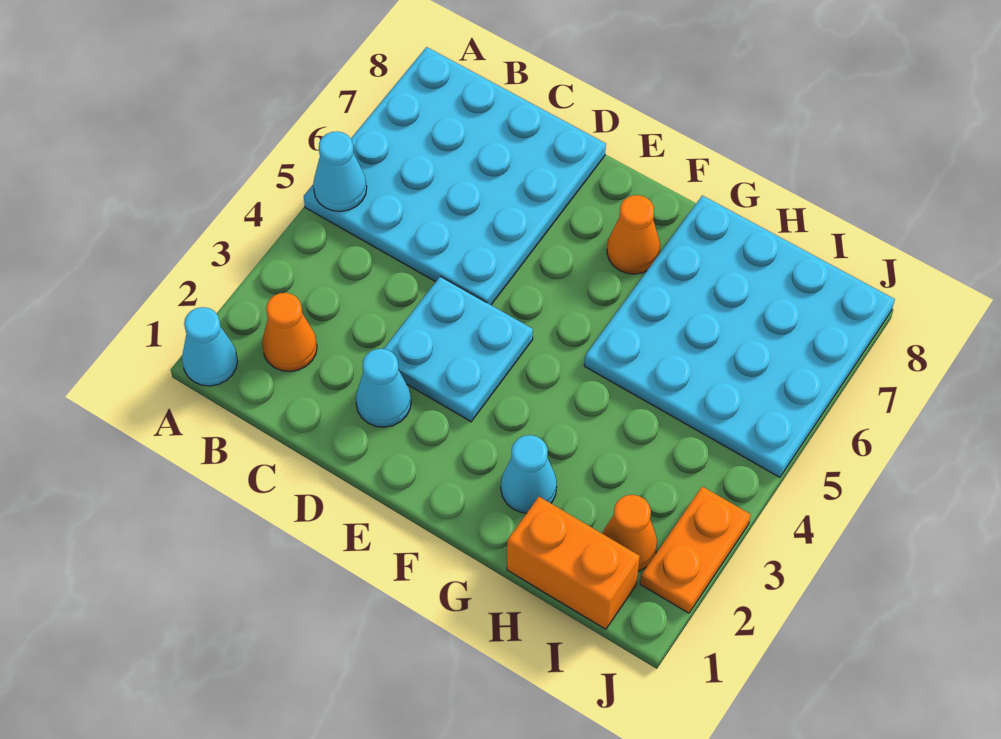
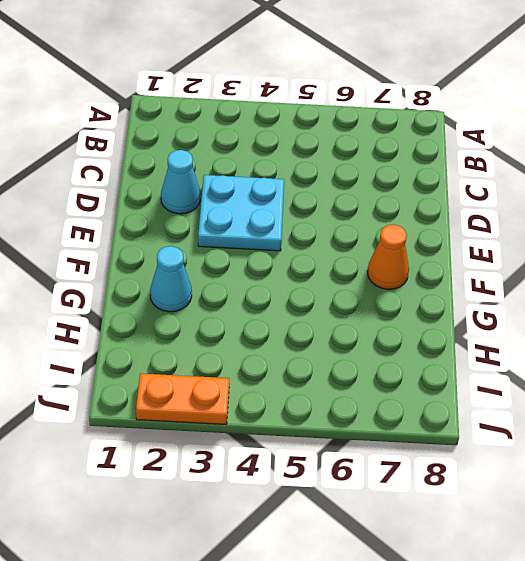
none -> cyan 1x1 cone [182,307,237,386]
none -> cyan 4x4 plate [304,47,606,305]
none -> orange 1x1 cone [262,293,317,372]

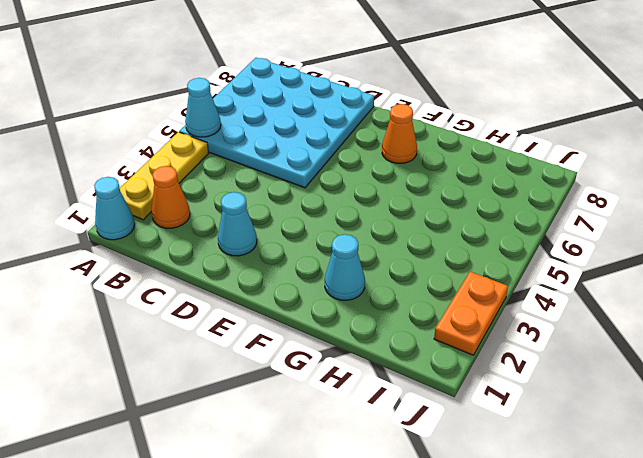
yellow 1x3 plate [120,132,209,220] -> none
none -> cyan 2x2 plate [384,276,533,422]
none -> cyan 4x4 plate [584,195,895,477]
none -> orange 1x2 brick [507,497,640,629]

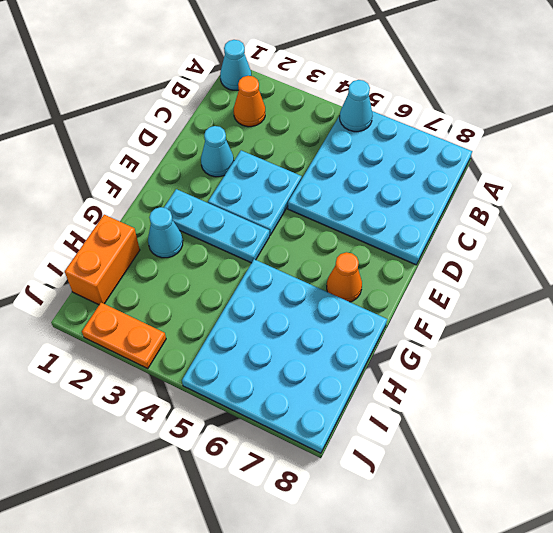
cyan 1x3 plate [164,189,269,263] -> none
none -> orange 1x1 cone [602,495,657,571]

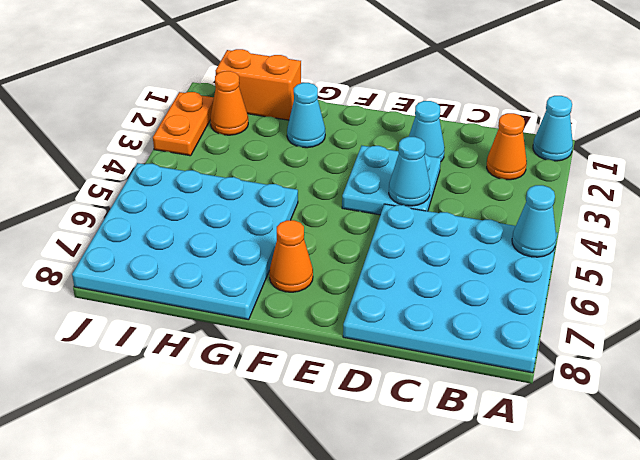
cyan 1x1 cone [389,137,430,206] -> none

